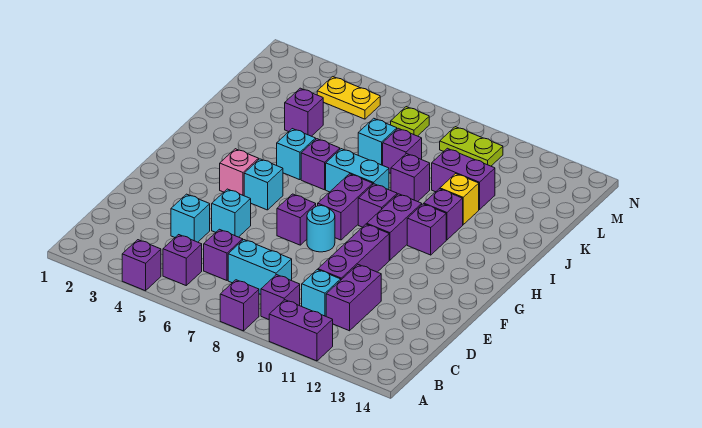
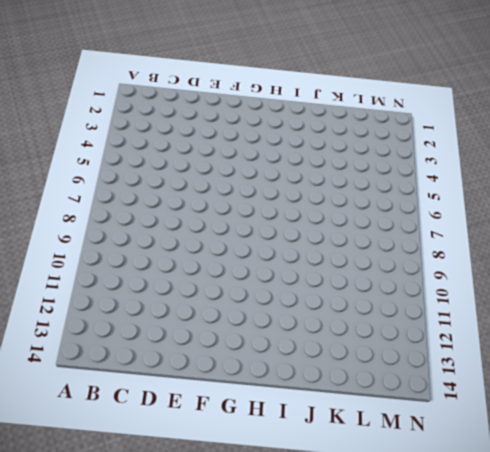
none -> purple 1x1 brick [122,240,161,291]
none -> purple 1x1 brick [220,280,259,331]
none -> purple 1x2 brick [269,300,333,361]
none -> purple 1x1 brick [163,235,202,285]

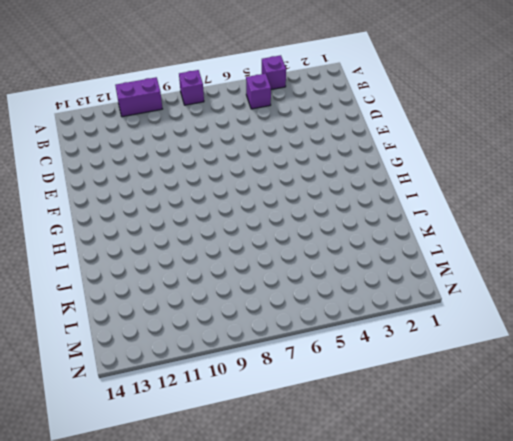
none -> purple 1x1 brick [261,275,300,320]
none -> purple 1x1 brick [204,229,243,280]
none -> cyan 1x2 brick [228,240,292,295]
none -> cyan 1x1 brick [302,270,341,316]

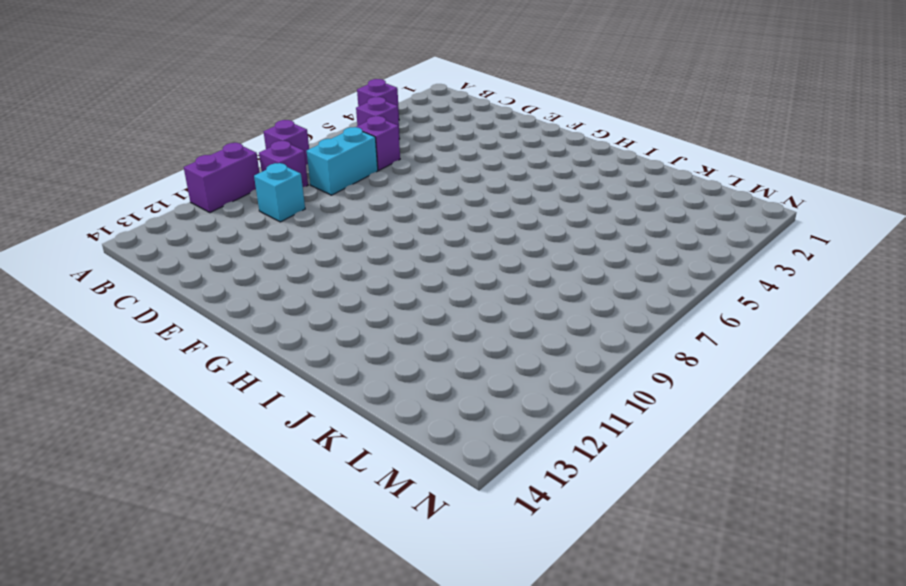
none -> purple 1x2 brick [326,265,381,331]
none -> cyan 1x1 brick [171,194,210,242]
none -> purple 1x3 brick [318,224,389,280]
none -> cyan 1x1 brick [212,189,251,237]

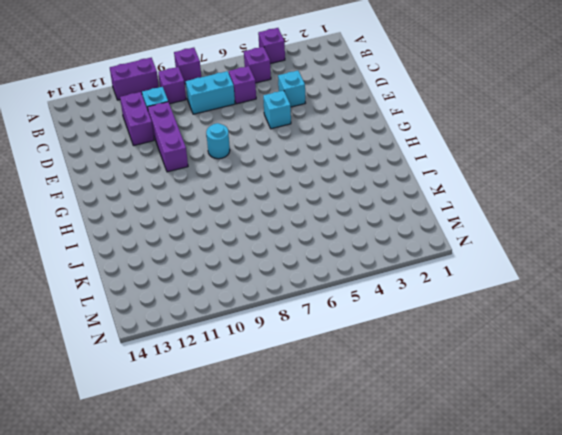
none -> purple 1x1 brick [277,194,316,245]
none -> pink 1x1 brick [220,149,259,196]
none -> cyan 1x1 brick [244,159,283,210]
none -> purple 1x2 brick [318,174,373,240]

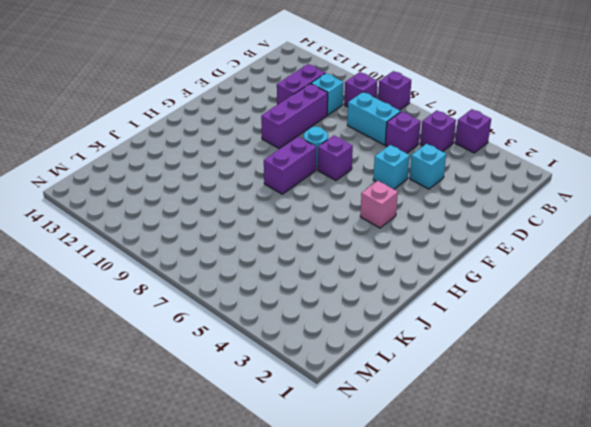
none -> purple 1x2 brick [269,300,333,361]
none -> cyan 1x1 brick [244,159,283,210]
none -> purple 1x2 brick [367,194,422,260]
none -> purple 1x1 brick [358,184,397,227]

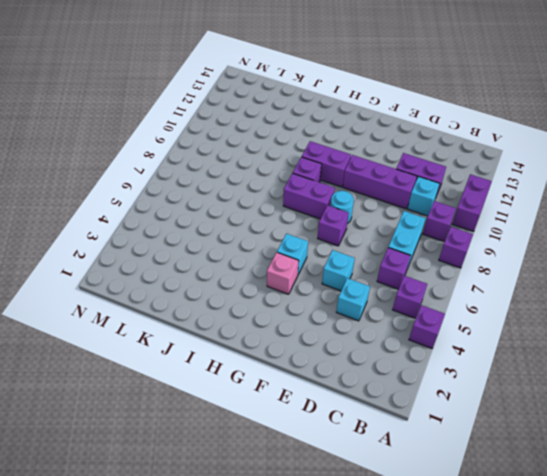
none -> purple 1x1 brick [407,204,446,255]
none -> cyan 1x1 brick [277,129,316,180]
none -> purple 1x1 brick [301,139,340,190]
none -> cyan 1x2 brick [326,149,389,192]

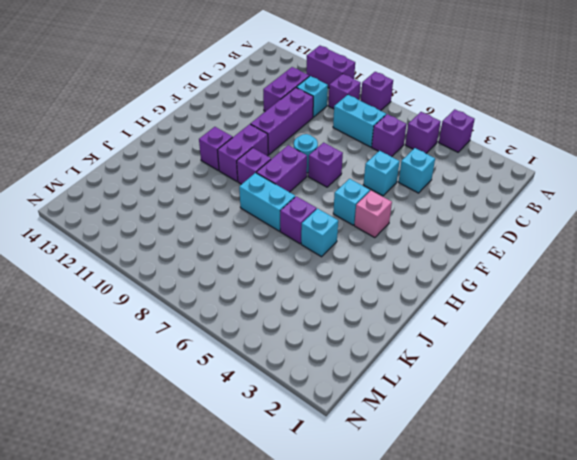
none -> purple 1x1 brick [424,189,463,240]
none -> purple 1x1 brick [391,154,430,202]
none -> yellow 1x1 brick [440,174,479,225]
none -> purple 1x1 brick [285,88,323,136]

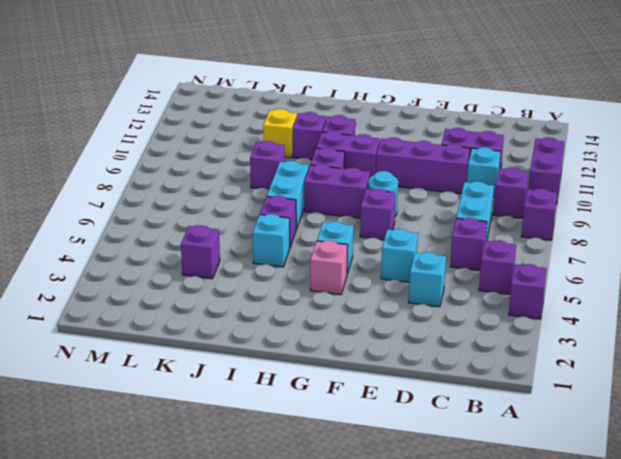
none -> cyan 1x1 brick [358,118,397,165]
none -> purple 1x1 brick [383,128,422,173]
none -> purple 1x2 brick [432,148,495,210]
none -> yellow 1x2 plate [317,77,380,119]

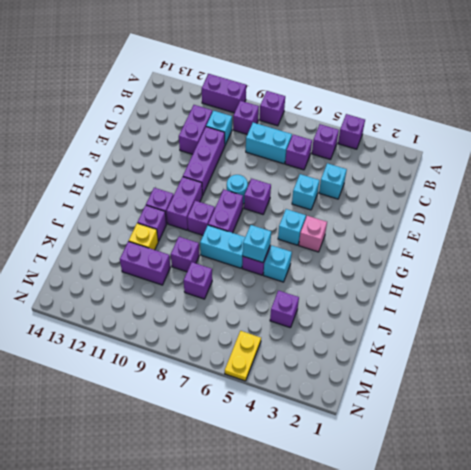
cyan 1x1 brick [243,225,271,263] -> cyan 1x1 brick moved to [358,118,397,165]
yellow 1x2 plate [225,331,261,381] -> yellow 1x2 plate turned to [317,77,380,119]
none -> lime 1x1 plate [391,107,429,136]
none -> lime 1x2 plate [440,127,503,166]

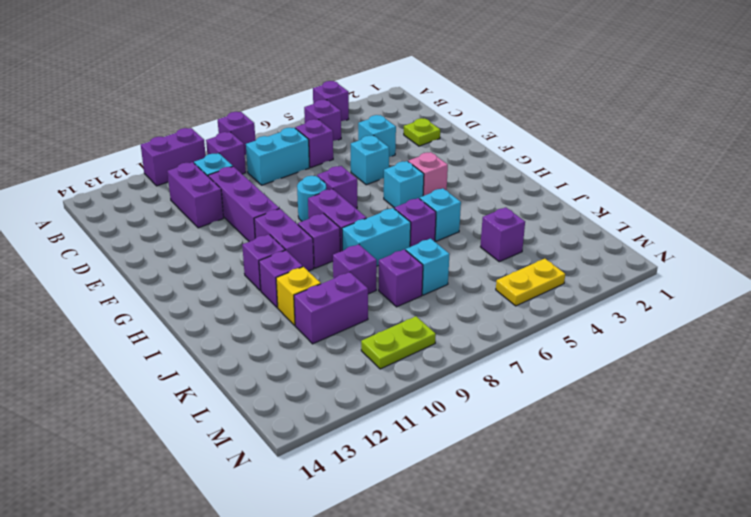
lime 1x1 plate [404,118,440,146] -> lime 1x1 plate moved to [391,107,429,136]

